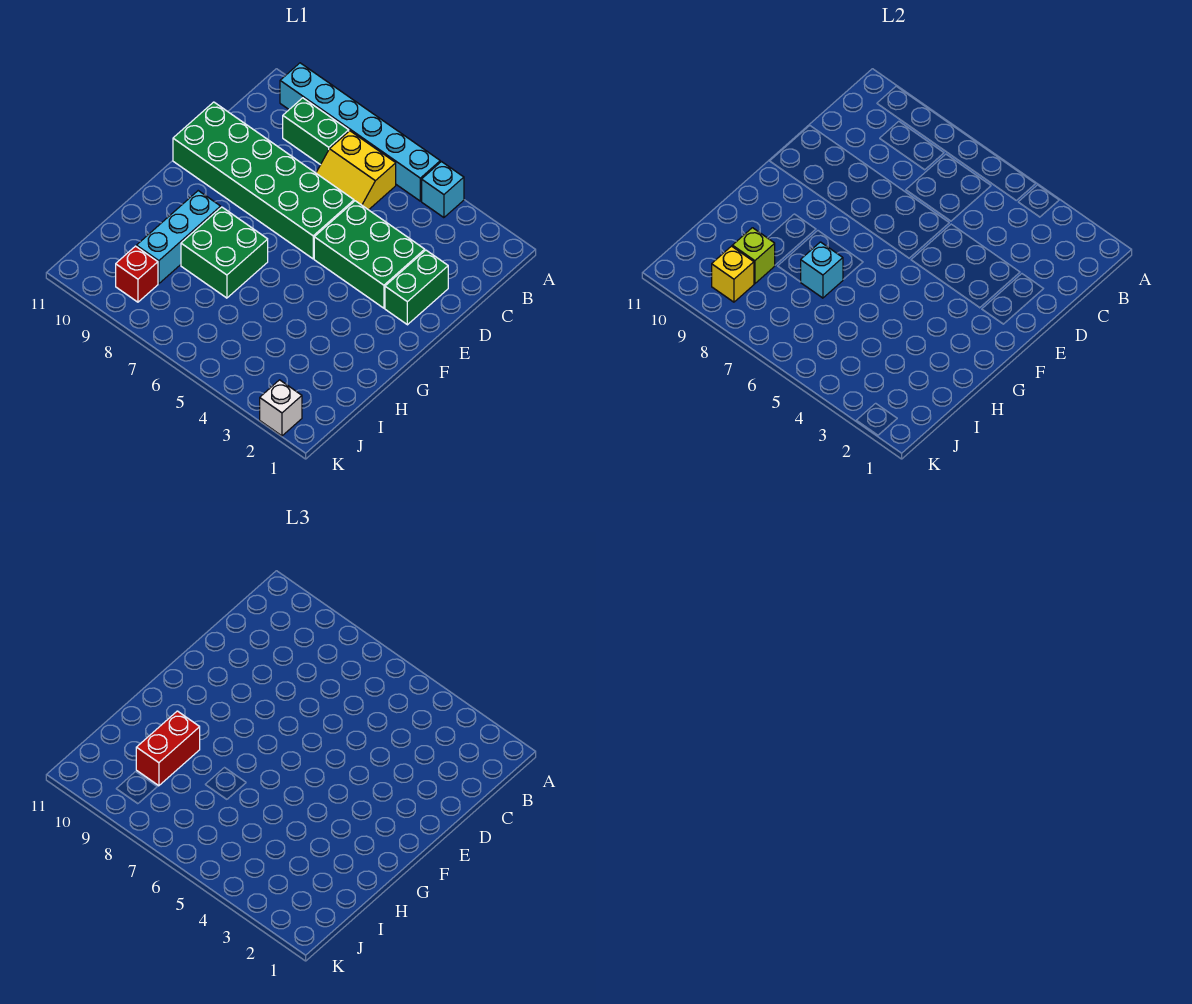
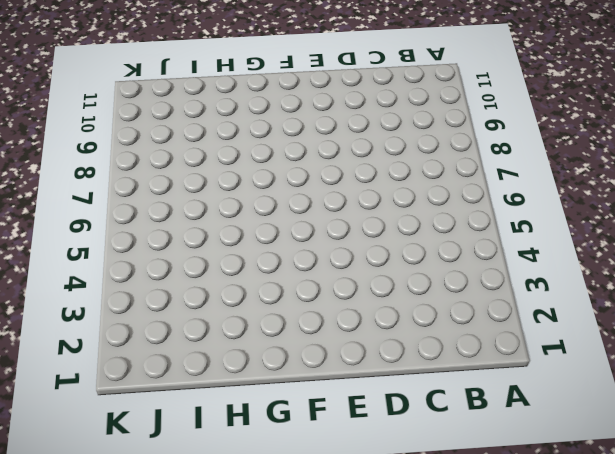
none -> cyan 1x1 brick [422,162,464,218]
none -> cyan 1x6 brick [280,63,440,201]
none -> yellow 2x2 slope [316,131,396,210]

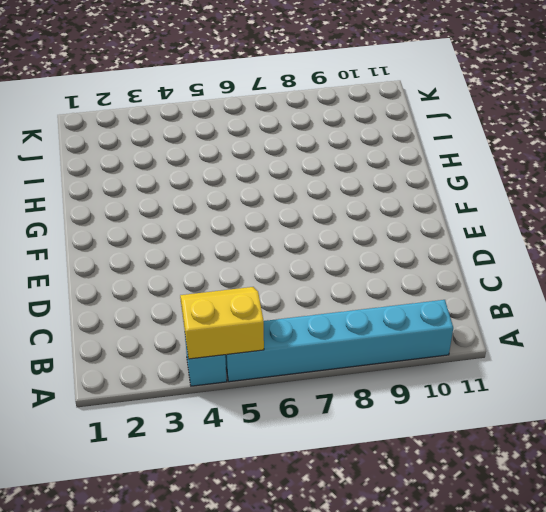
yellow 2x2 slope [180,287,264,359] -> yellow 2x2 slope moved to [316,131,396,210]
none -> green 1x2 brick [283,98,349,165]
none -> green 1x2 brick [385,250,448,325]
none -> green 2x3 brick [314,201,425,308]

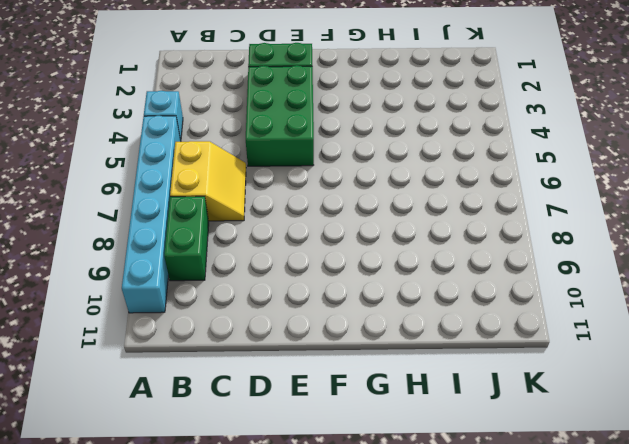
none -> green 2x6 brick [173,102,354,259]
none -> green 2x2 brick [181,207,268,298]
none -> cyan 1x3 brick [136,191,221,284]

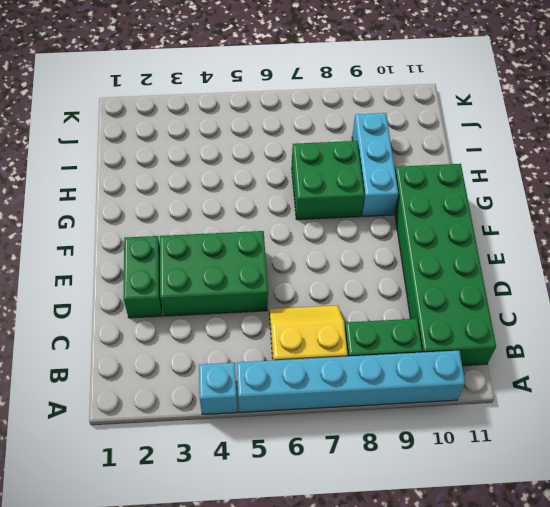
green 2x6 brick [394,164,496,366] -> green 2x6 brick turned to [173,102,354,259]
none -> red 1x1 brick [116,246,158,302]
none -> white 1x1 brick [260,380,302,436]
none -> cyan 1x1 brick [801,242,843,298]

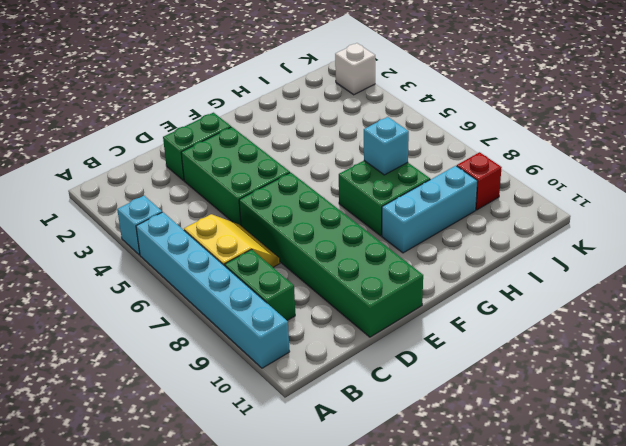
none -> lime 1x1 brick [732,228,775,284]
none -> yellow 1x1 brick [712,246,754,302]
none -> red 1x2 brick [136,711,200,786]

